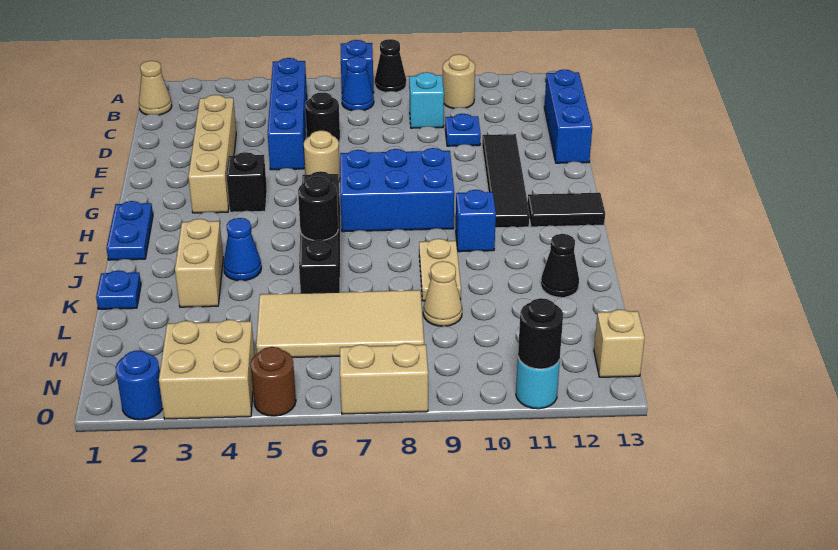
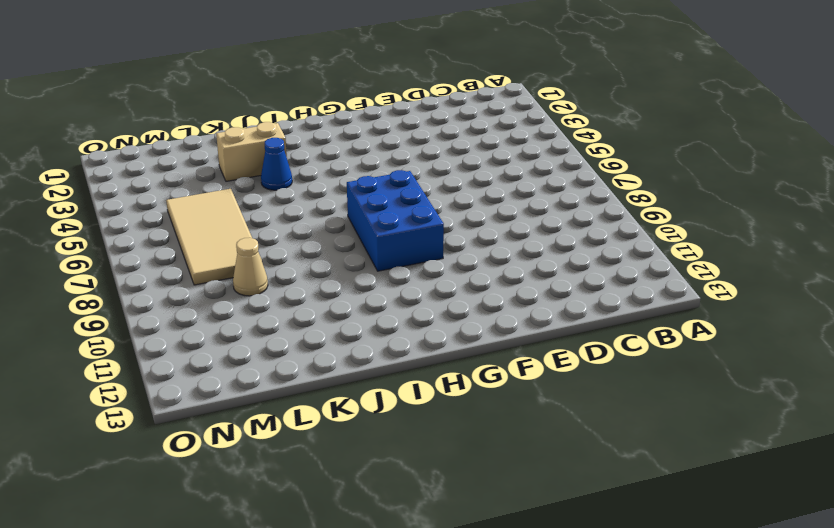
none -> blue 1x1 brick [341,40,374,93]
none -> black 1x1 cone [375,39,406,92]
none -> tan 1x1 cone [139,61,172,115]
none -> blue 1x4 brick [268,58,307,170]

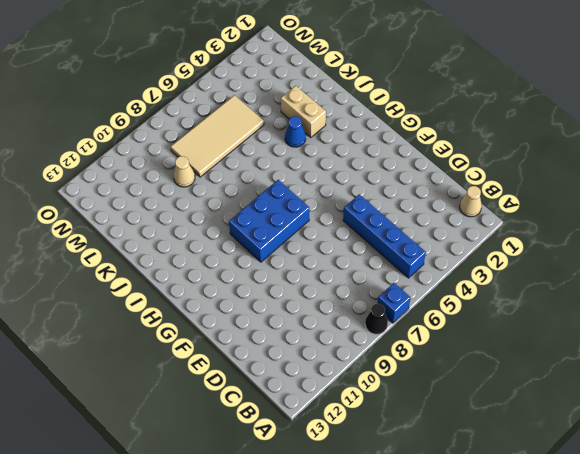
none -> blue 1x1 cone [342,57,374,111]
none -> tan 1x1 round brick [443,54,475,109]
none -> cyan 1x1 brick [409,72,444,128]
none -> blue 1x3 brick [544,70,592,163]

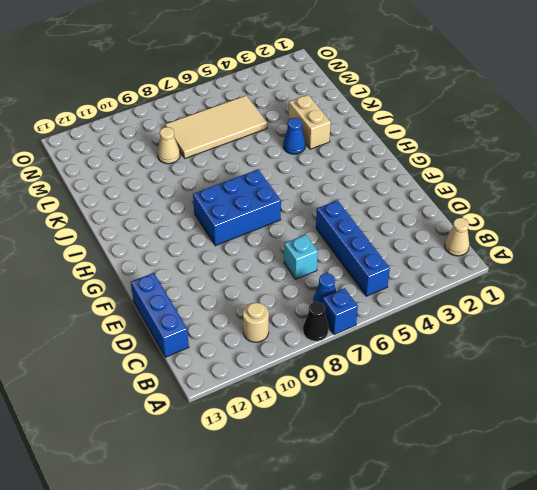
cyan 1x1 brick [284,235,318,279] -> cyan 1x1 brick moved to [409,72,444,128]
none -> tan 1x4 brick [188,95,236,213]
none -> black 1x1 round brick [305,92,340,142]
none -> blue 1x1 plate [445,114,481,146]
none -> black 1x4 tile [482,134,530,228]

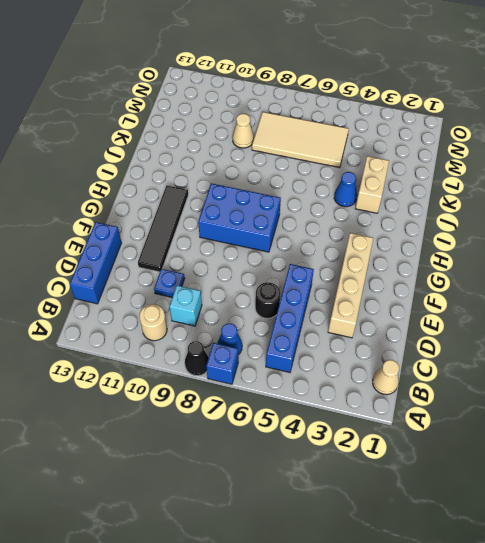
none -> tan 1x1 round brick [304,130,340,181]
none -> black 1x1 brick [226,152,267,212]
none -> blue 1x2 plate [106,201,153,260]
none -> black 1x4 brick [299,171,340,293]

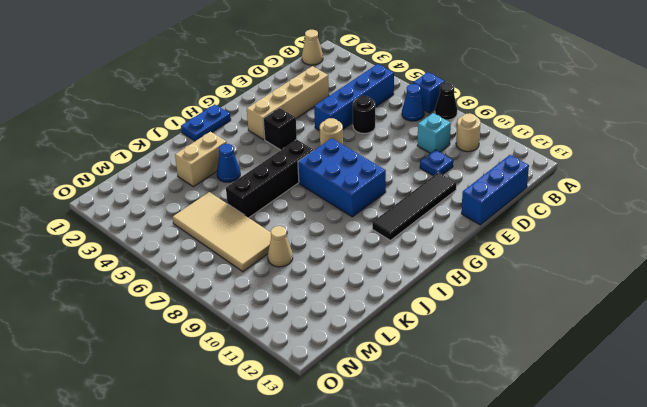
none -> black 1x2 tile [528,193,605,227]
none -> blue 1x1 brick [456,190,496,252]
none -> tan 1x2 plate [419,239,461,301]
none -> blue 1x1 plate [96,270,141,309]

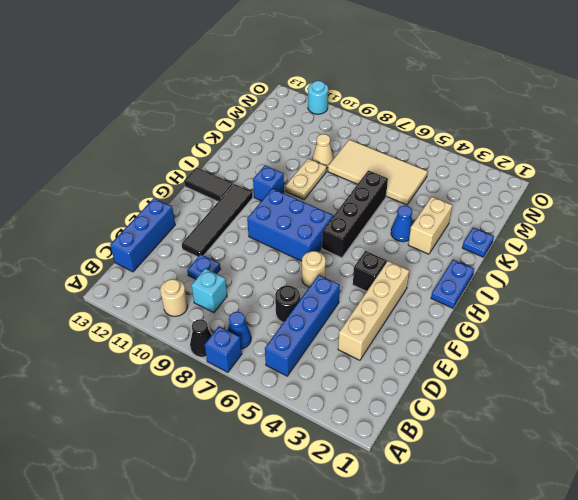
none -> tan 1x1 cone [139,61,172,115]
none -> black 1x1 cone [541,234,579,297]
none -> tan 2x2 brick [159,320,255,419]
none -> tan 1x1 brick [594,309,645,377]

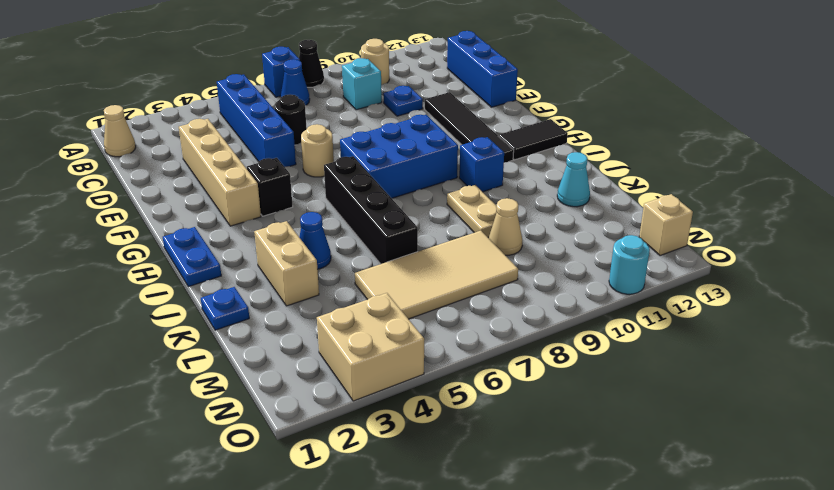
cyan 1x1 cone [557,152,590,207] -> black 1x1 cone [541,234,579,297]
none -> blue 1x1 round brick [116,350,163,420]
none -> brown 1x1 round brick [251,347,296,416]
none -> tan 1x2 brick [340,343,428,414]
none -> black 1x1 round brick [298,176,338,240]

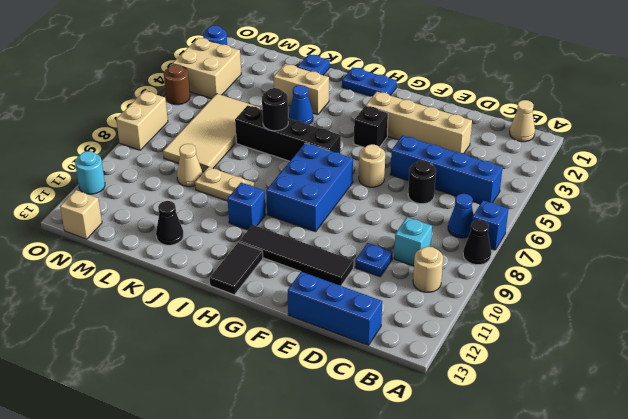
none -> black 1x1 round brick [518,298,563,369]

